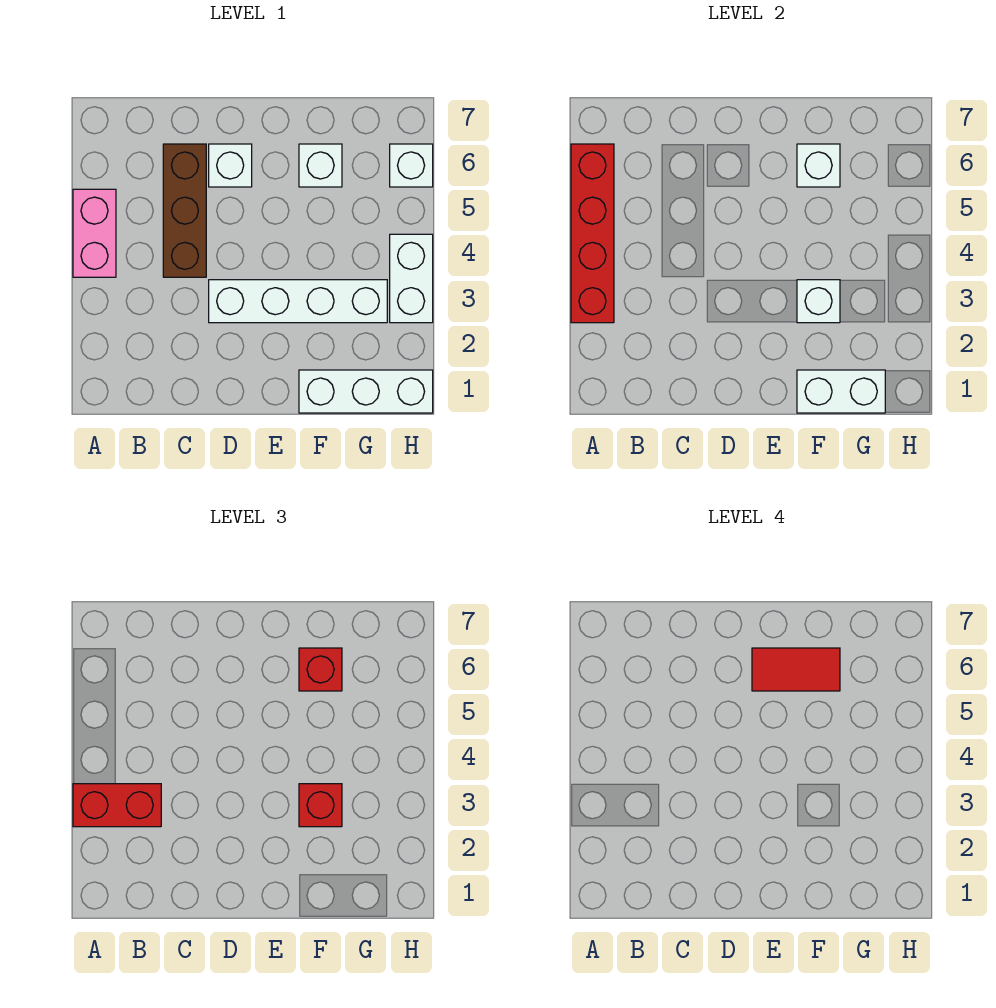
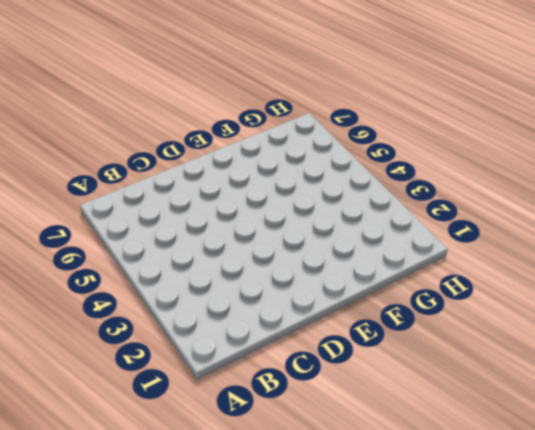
none -> pink 1x2 brick [73,189,116,277]
none -> brown 1x3 brick [163,144,206,277]
none -> white 1x4 brick [209,280,387,323]

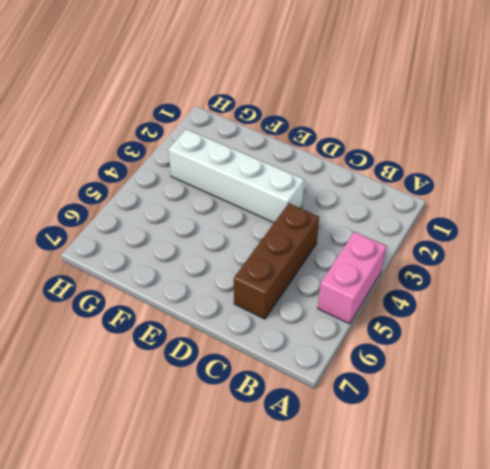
none -> white 1x1 brick [209,144,252,187]
none -> white 1x3 brick [299,370,433,413]
none -> white 1x1 brick [299,144,342,187]

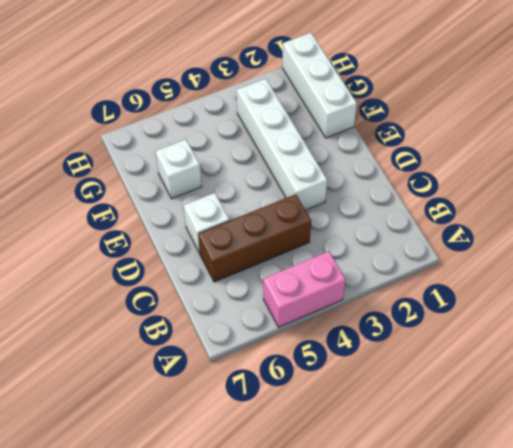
none -> white 1x2 brick [390,234,433,323]
none -> white 1x1 brick [390,144,433,187]
none -> red 1x4 brick [571,144,614,323]

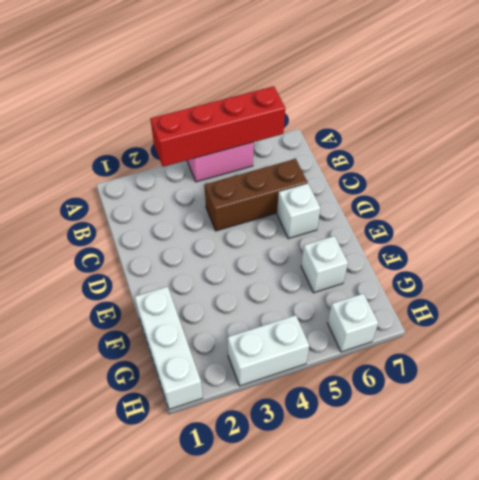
none -> white 1x4 brick [209,280,387,323]
none -> white 1x2 brick [797,370,885,413]
none -> white 1x1 brick [797,280,840,323]

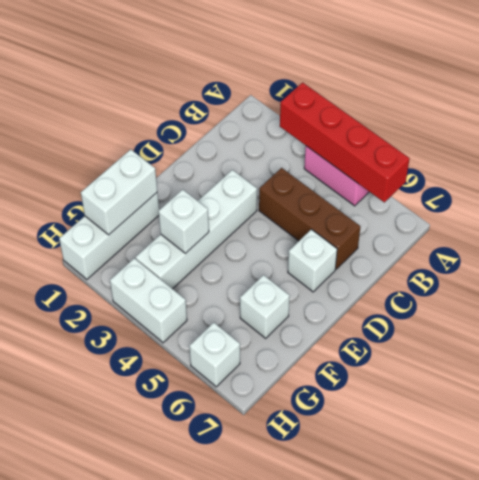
none -> white 1x1 brick [797,144,840,187]
none -> red 1x2 brick [73,784,161,827]
none -> red 1x1 brick [299,784,342,827]

